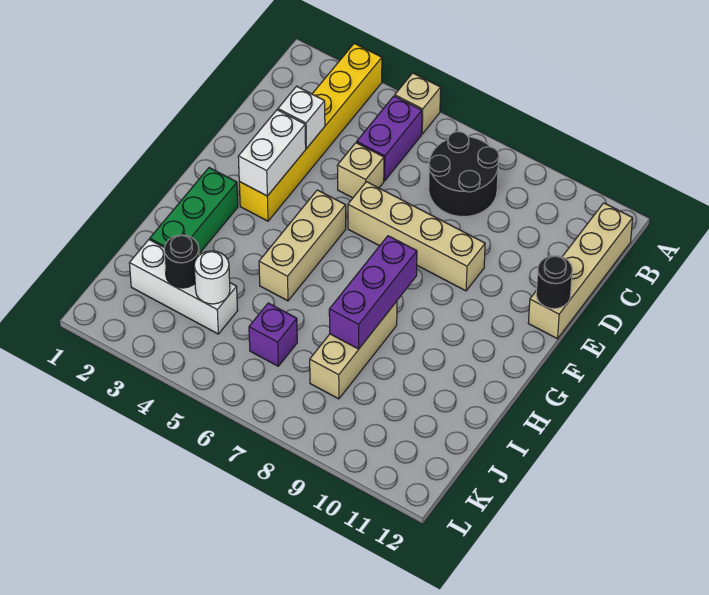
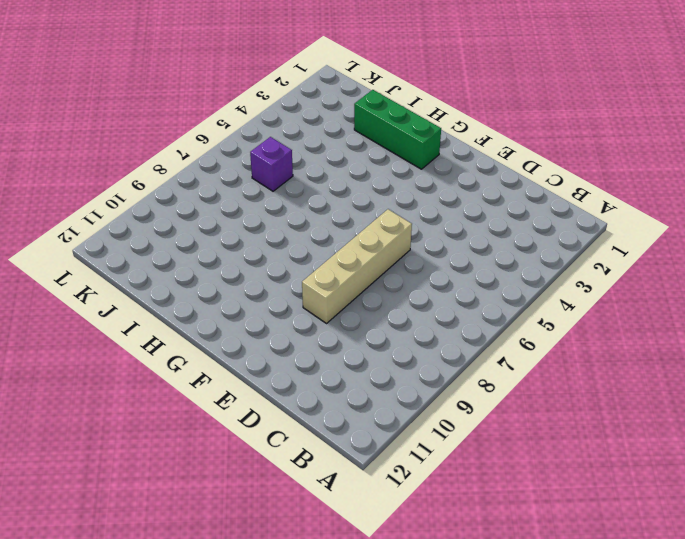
none -> yellow 1x6 brick [239,43,382,221]
none -> tan 1x1 brick [395,73,441,134]
none -> purple 1x2 brick [357,96,422,181]

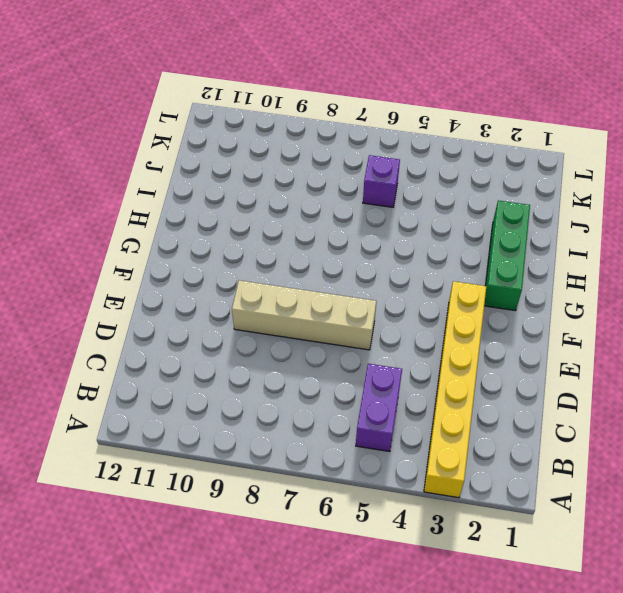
none -> tan 1x1 brick [395,73,441,134]
none -> black 2x2 round brick [429,132,499,217]
none -> tan 1x4 brick [528,203,633,339]

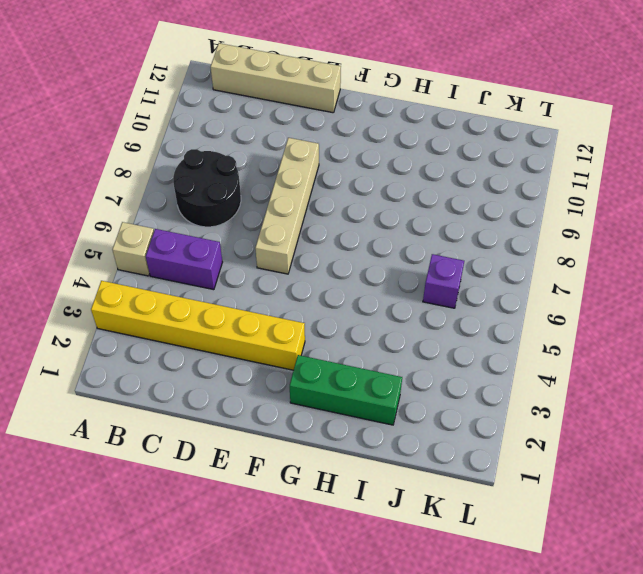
none -> tan 1x1 brick [337,143,384,198]
none -> tan 1x3 brick [259,190,346,301]
none -> tan 1x3 brick [310,301,397,399]

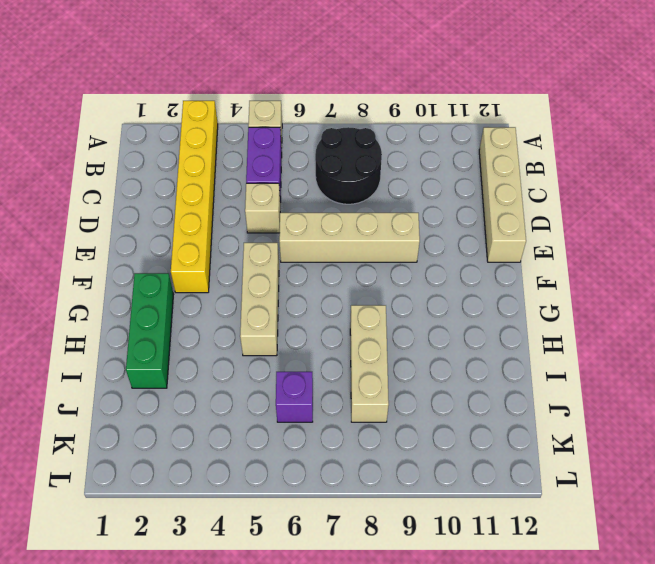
none -> white 1x3 brick [129,240,238,334]
none -> white 1x1 brick [278,86,325,148]
none -> white 1x2 brick [238,110,306,196]

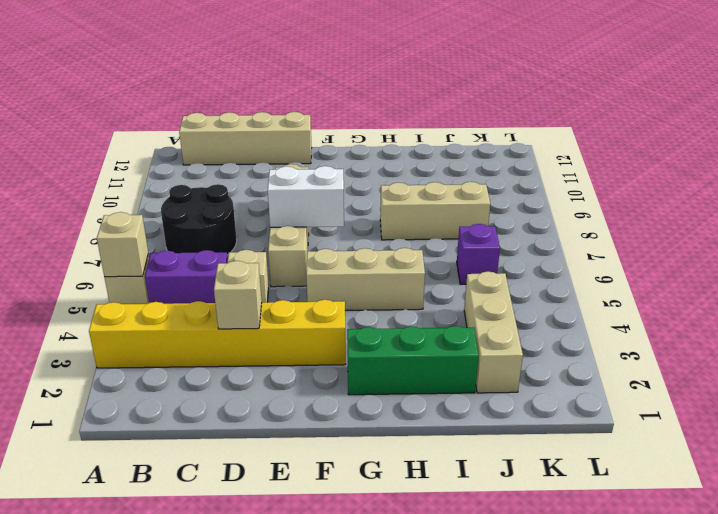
tan 1x1 brick [97,212,149,277] -> none
tan 1x1 brick [214,261,262,329] -> white 1x1 brick [278,86,325,148]
white 1x2 brick [268,166,344,227] -> white 1x2 brick moved to [238,110,306,196]
tan 1x3 brick [464,271,523,393] -> white 1x3 brick [129,240,238,334]
none -> black 1x1 round brick [536,256,572,309]
none -> purple 1x3 brick [329,236,417,349]
none -> black 1x1 round brick [164,235,199,288]

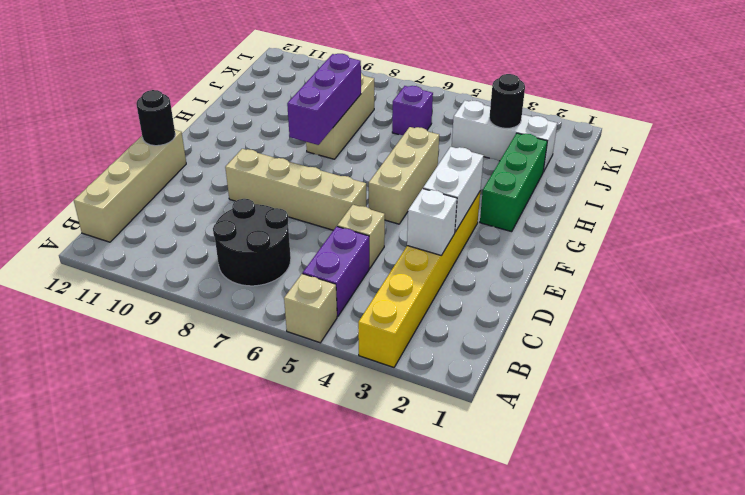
none -> white 1x1 round brick [194,251,230,304]

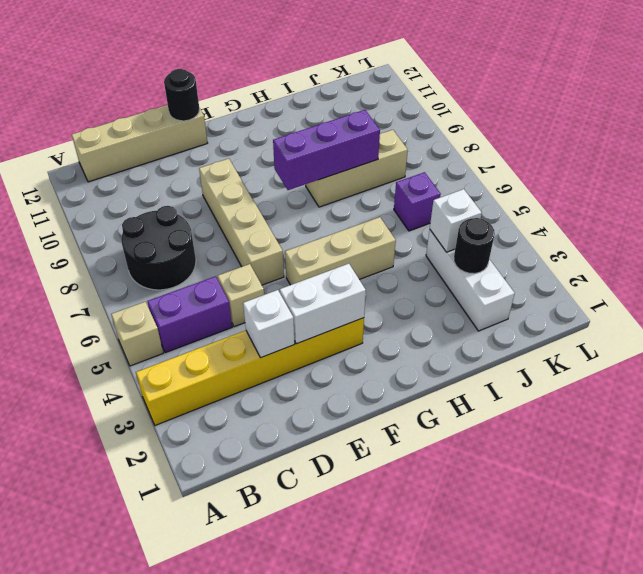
white 1x1 brick [430,189,482,252] -> white 1x1 round brick [194,251,230,304]
none -> green 1x3 brick [150,168,238,254]

